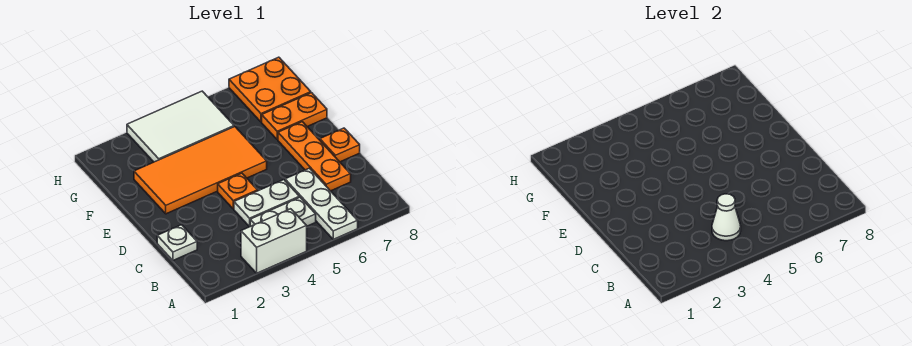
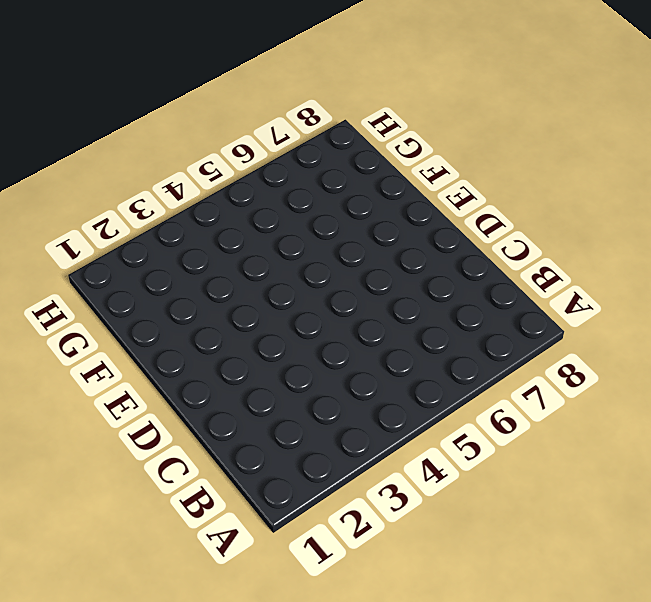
none -> white 1x2 brick [241,209,307,273]
none -> white 1x3 plate [285,168,358,239]
none -> white 1x2 plate [250,197,316,226]

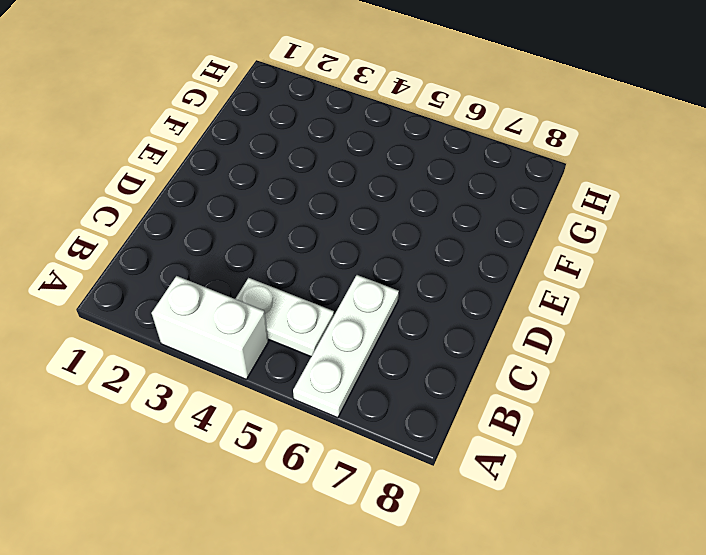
none -> white 1x1 plate [157,225,197,260]
none -> white 1x2 plate [234,180,299,227]
none -> orange 1x3 plate [278,122,351,191]

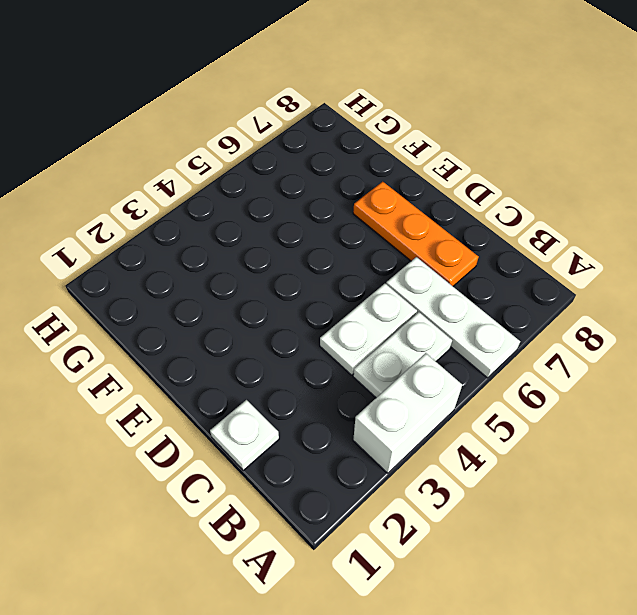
none -> orange 1x1 plate [218,173,258,209]
none -> orange 1x1 plate [320,128,360,162]
none -> orange 2x4 tile [134,127,267,214]

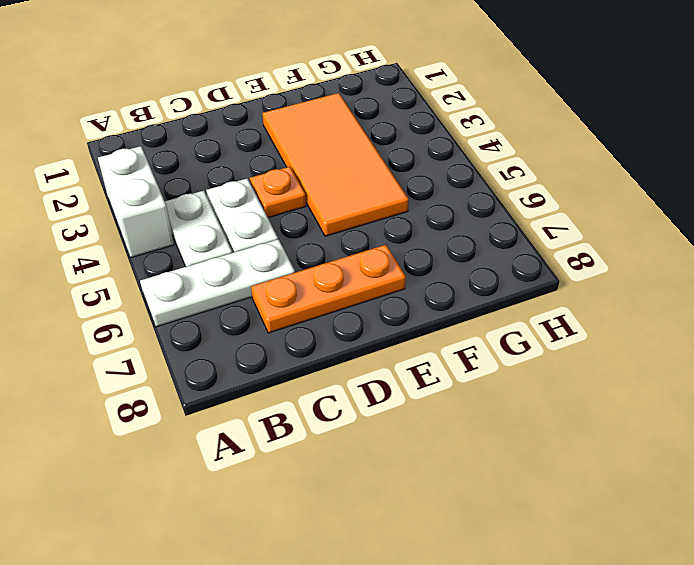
none -> white 1x1 plate [157,225,197,260]
none -> orange 1x1 plate [320,128,360,162]
none -> orange 1x2 plate [262,93,327,140]

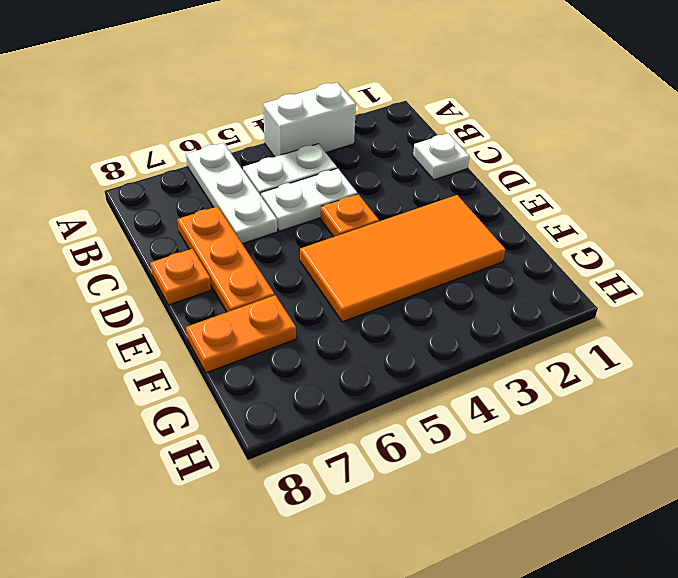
none -> white 2x3 tile [127,91,234,162]
none -> orange 2x2 plate [229,57,311,122]
none -> white 1x1 cone [712,194,741,241]

